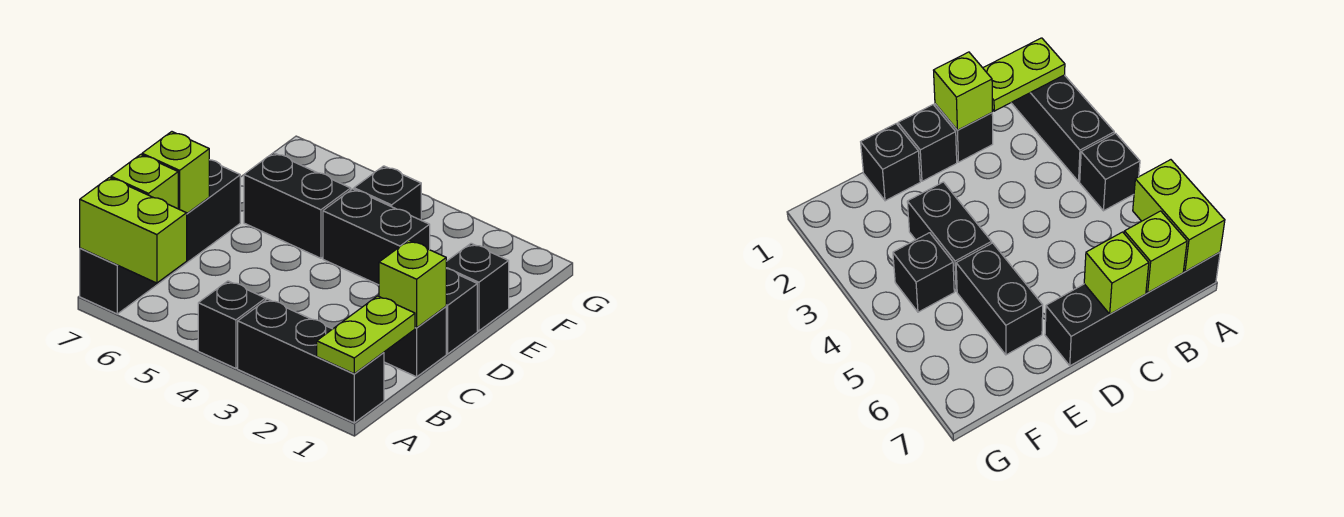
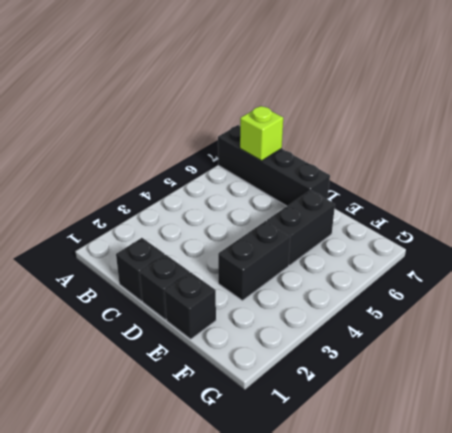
none -> black 1x3 brick [238,299,384,423]
none -> black 1x1 brick [198,281,266,368]
none -> black 1x1 brick [354,166,421,220]

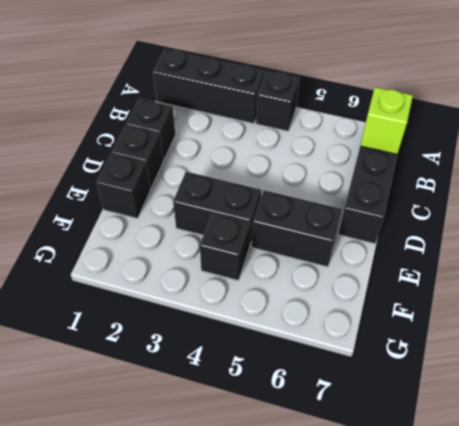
none -> lime 1x2 plate [317,296,415,374]
none -> lime 1x2 brick [80,178,187,283]
none -> lime 1x1 brick [379,240,446,328]

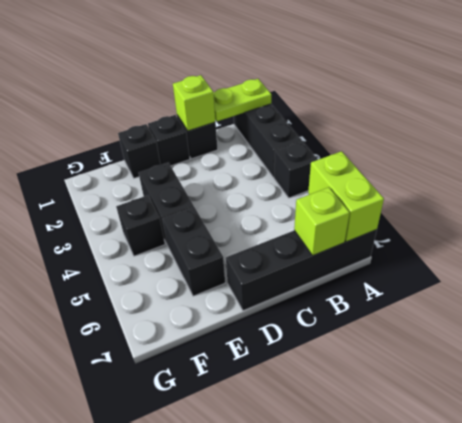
none -> lime 1x1 brick [142,132,209,213]

